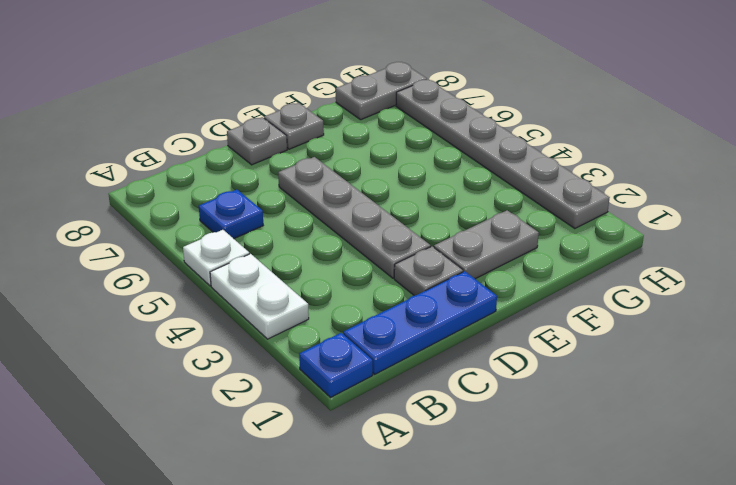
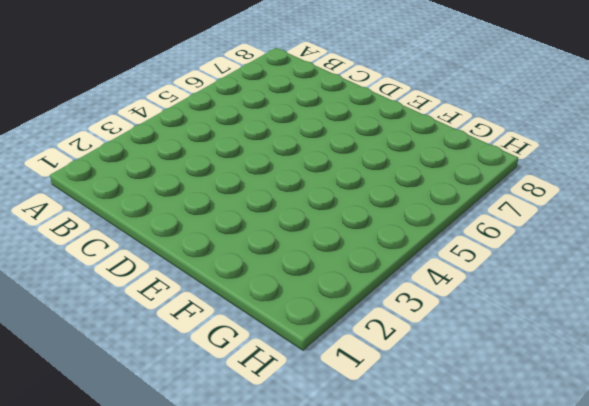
none -> blue 1x1 plate [299,333,373,397]
none -> white 1x2 plate [210,254,309,339]
none -> white 1x1 plate [183,230,249,286]

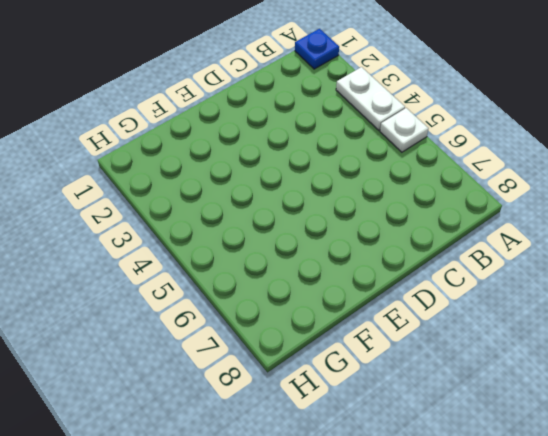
none -> blue 1x3 plate [343,271,497,374]
none -> blue 1x1 plate [199,190,263,239]
none -> grey 1x1 plate [394,247,463,296]

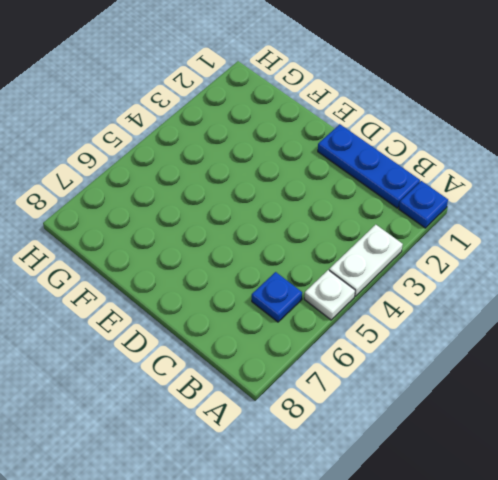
none -> grey 1x1 plate [394,247,463,296]
none -> grey 1x4 plate [278,157,431,278]
none -> grey 1x1 plate [227,117,287,165]

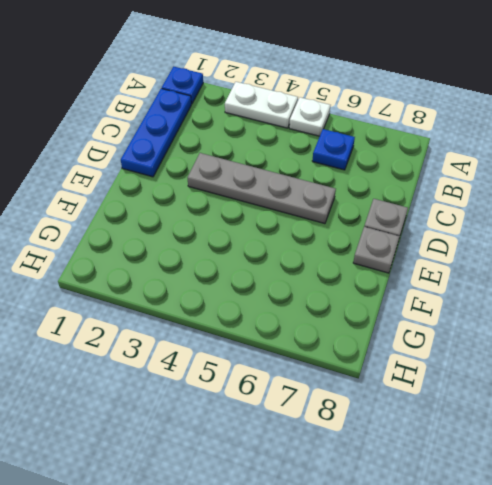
none -> grey 1x1 plate [394,247,463,296]
none -> grey 1x2 plate [434,210,539,279]
none -> grey 1x2 plate [336,62,427,120]

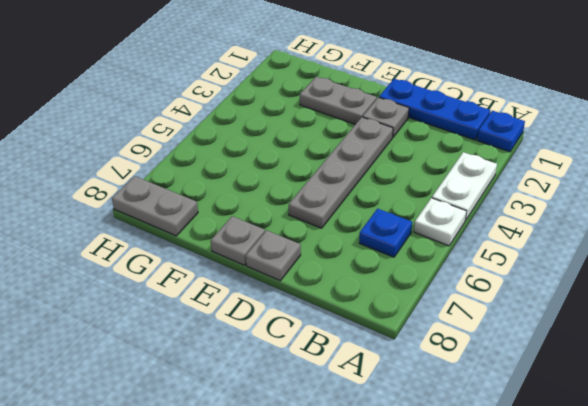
none -> grey 1x6 plate [396,80,610,229]

